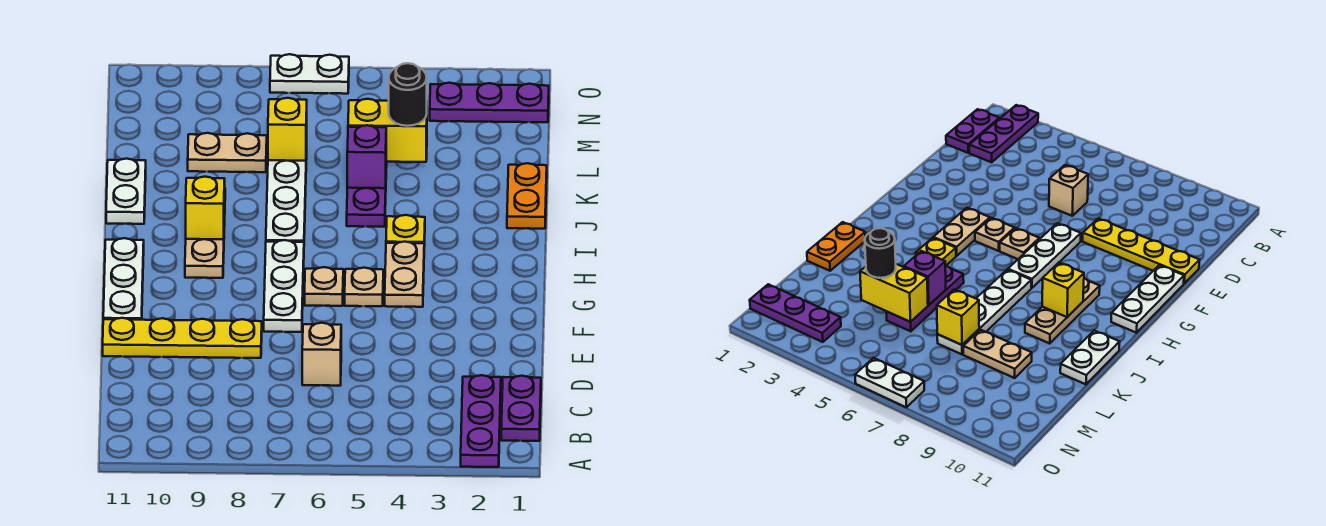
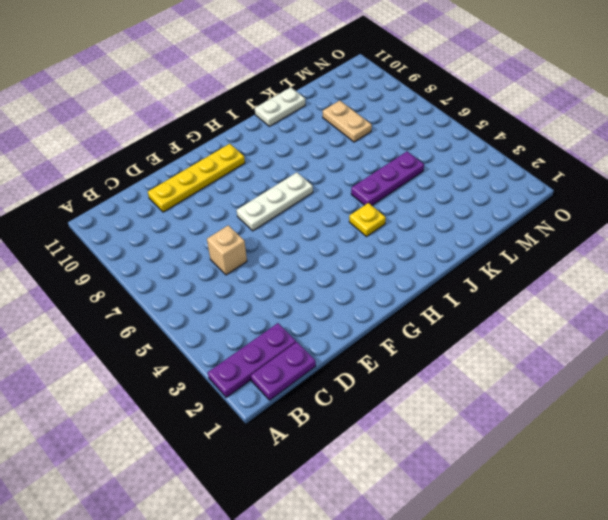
yellow 1x4 plate [148,144,245,212] -> yellow 1x4 plate turned to [103,318,262,358]
none -> white 1x3 plate [103,238,144,320]
none -> tan 1x2 plate [385,242,424,307]
none -> tan 1x1 plate [345,268,383,306]

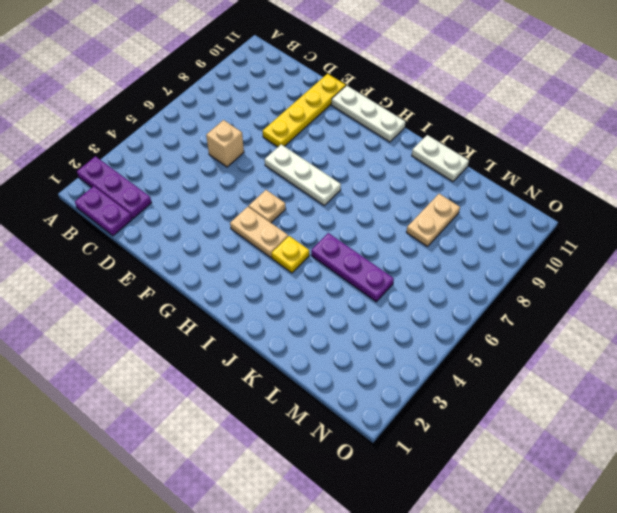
none -> tan 1x1 plate [305,267,343,306]
none -> tan 1x3 plate [185,215,225,278]
none -> white 1x4 plate [266,148,307,242]

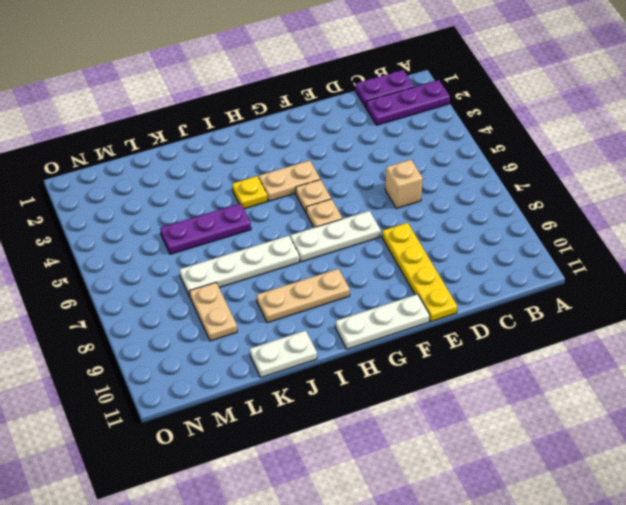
none -> orange 1x2 plate [507,163,547,229]
none -> purple 1x3 plate [430,83,549,122]
none -> white 1x2 plate [270,54,349,94]

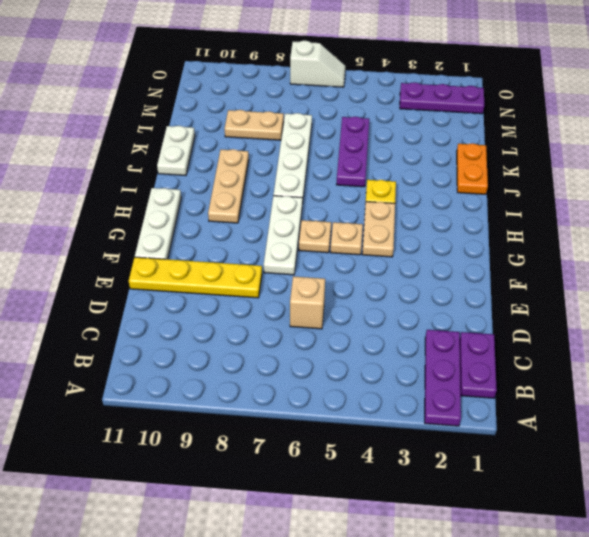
white 1x2 slope [290,41,345,87] -> white 1x2 plate [270,54,349,94]
none -> yellow 1x1 brick [186,177,225,239]
none -> purple 1x1 brick [347,125,386,188]
none -> yellow 1x2 brick [348,99,427,162]

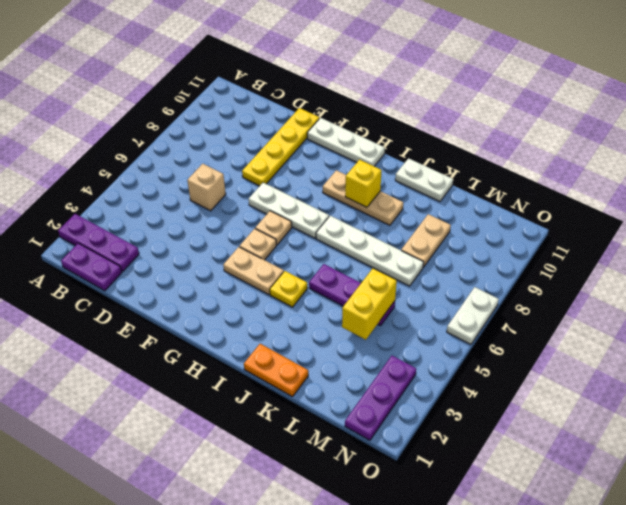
none -> purple 1x1 brick [347,125,386,188]
none -> yellow 1x1 brick [268,98,307,161]
none -> black 1x1 round brick [389,63,427,126]

